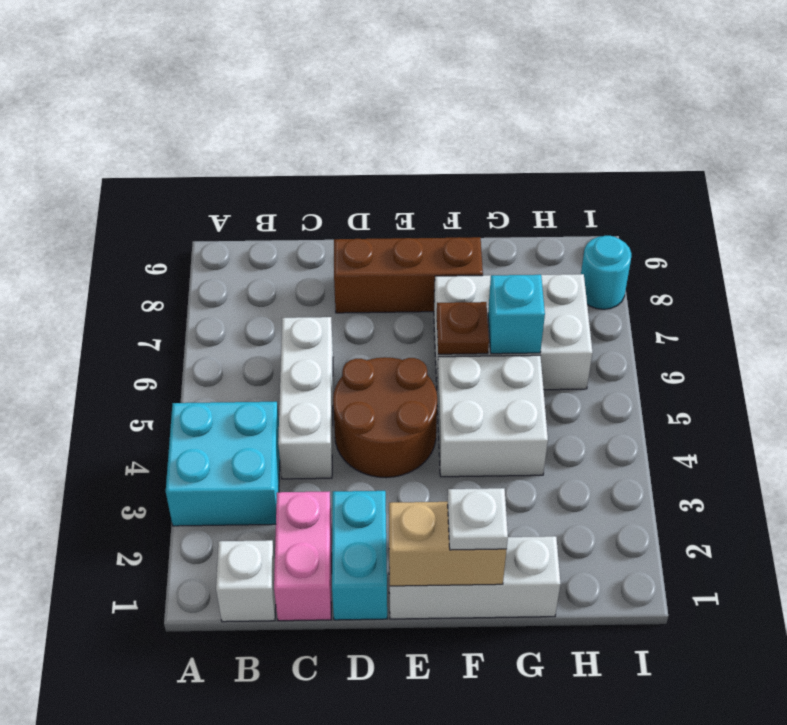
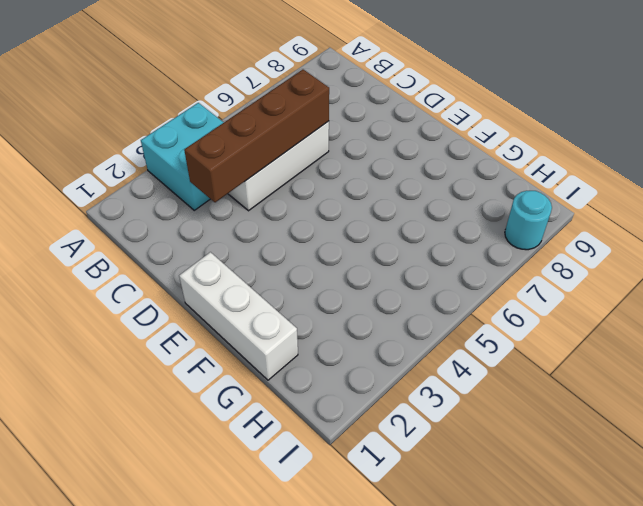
brown 1x4 brick [184,70,329,202] -> none
none -> white 1x1 brick [216,540,276,622]
none -> pink 1x2 brick [274,491,332,621]
none -> cyan 1x2 brick [332,491,387,620]

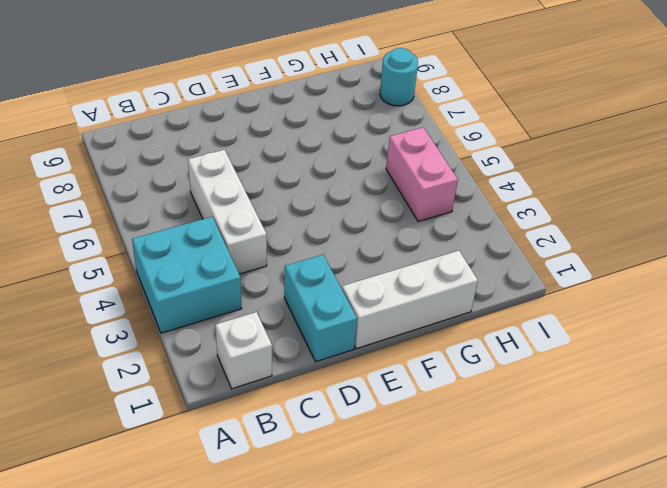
pink 1x2 brick [386,127,458,222] -> pink 1x2 brick moved to [274,491,332,621]
none -> brown 2x2 round brick [333,357,437,478]
none -> brown 1x3 brick [334,237,483,313]
none -> white 2x2 brick [437,355,548,477]

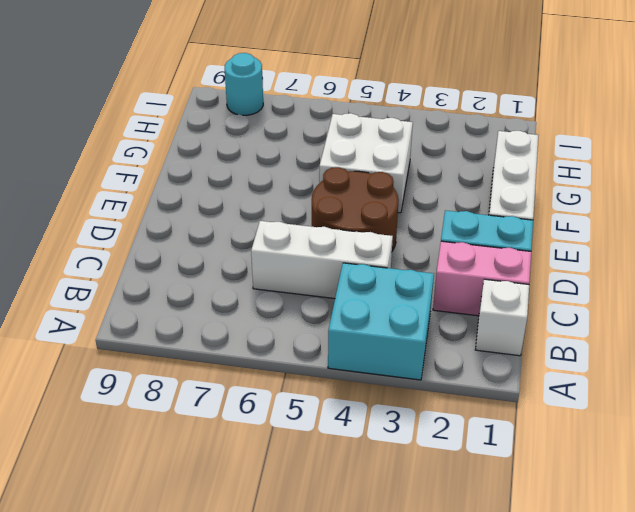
none -> brown 1x3 brick [334,237,483,313]
none -> white 2x3 brick [434,274,593,390]
none -> tan 1x2 brick [389,502,507,586]

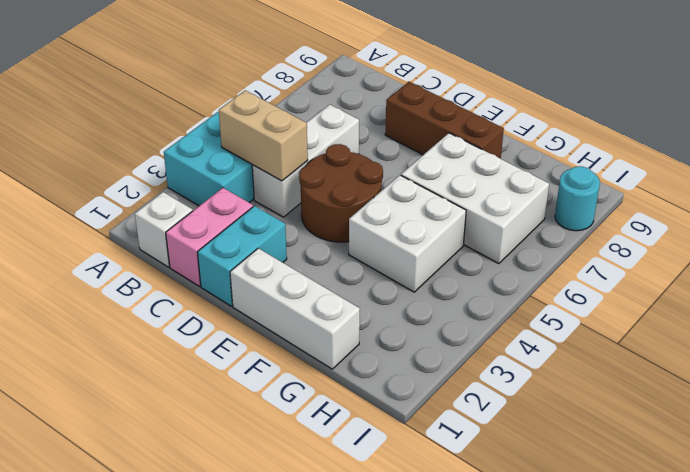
tan 1x2 brick [219,90,308,181] -> tan 1x2 brick moved to [389,502,507,586]
none -> brown 1x1 plate [437,302,489,354]
none -> cyan 1x1 brick [488,275,545,354]
none -> white 1x1 plate [448,488,508,550]

